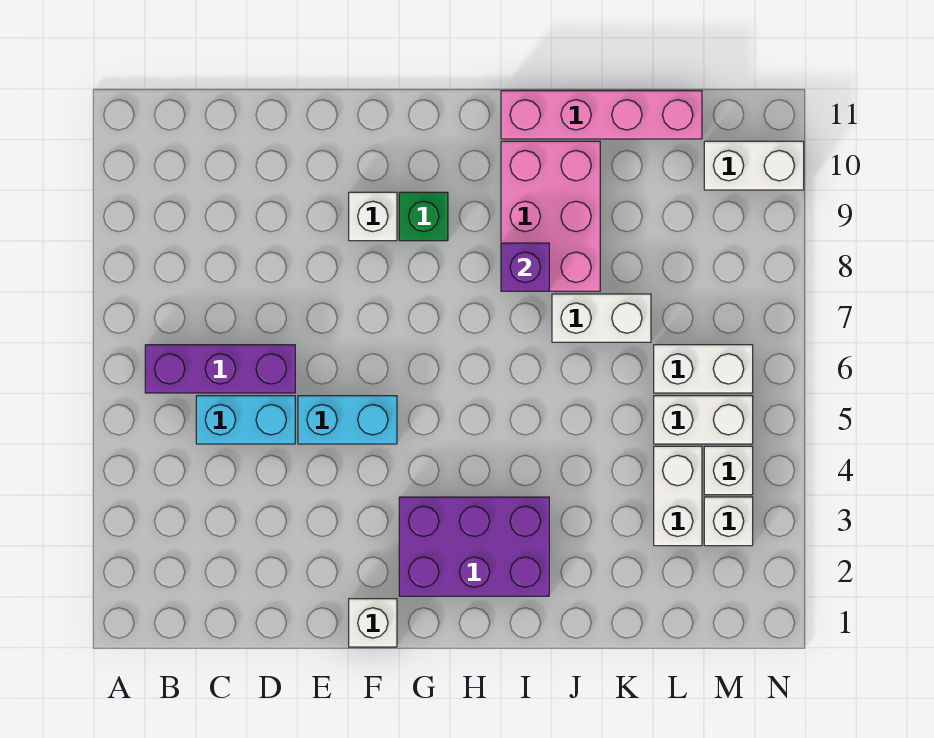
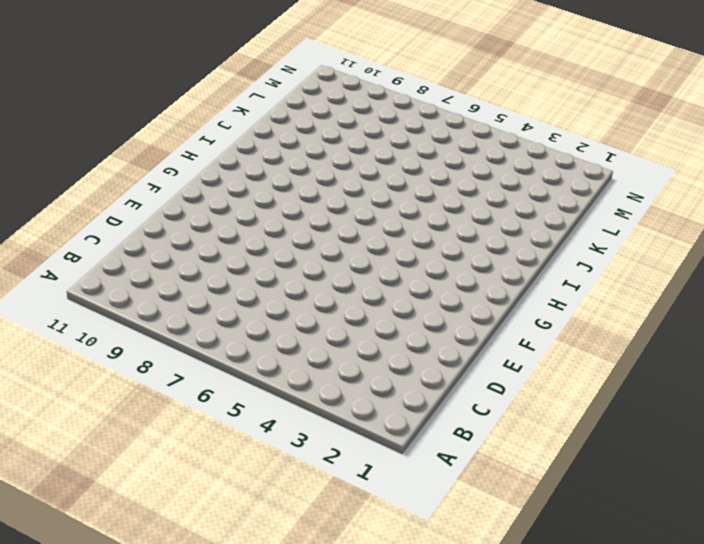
none -> purple 1x3 brick [145,345,295,393]
none -> cyan 1x2 brick [196,396,295,444]
none -> cyan 1x2 brick [298,396,397,444]

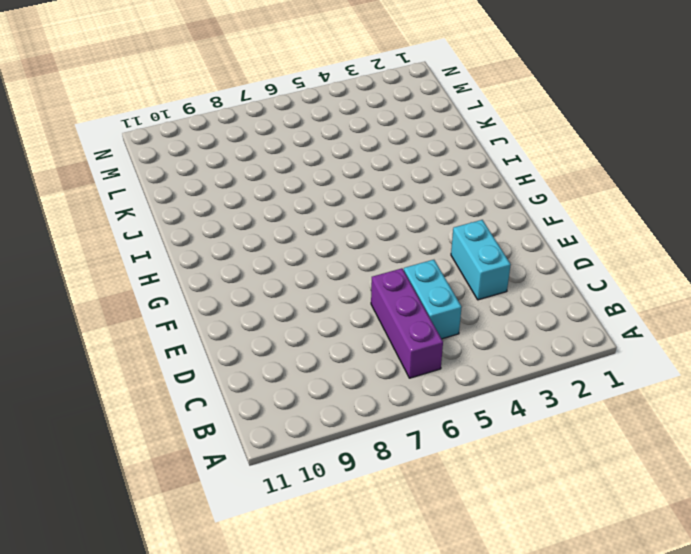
cyan 1x2 brick [451,220,511,300] -> cyan 1x2 brick moved to [298,396,397,444]
none -> white 1x1 brick [349,599,397,647]
none -> white 1x1 brick [349,192,397,241]
none -> purple 2x3 brick [399,497,549,596]

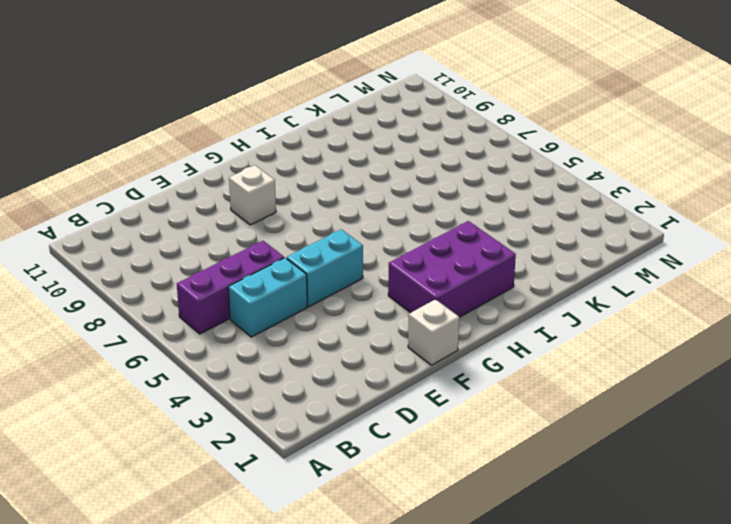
none -> green 1x1 brick [399,192,448,241]
none -> pink 2x3 brick [501,141,600,291]
none -> pink 1x4 brick [501,91,702,139]

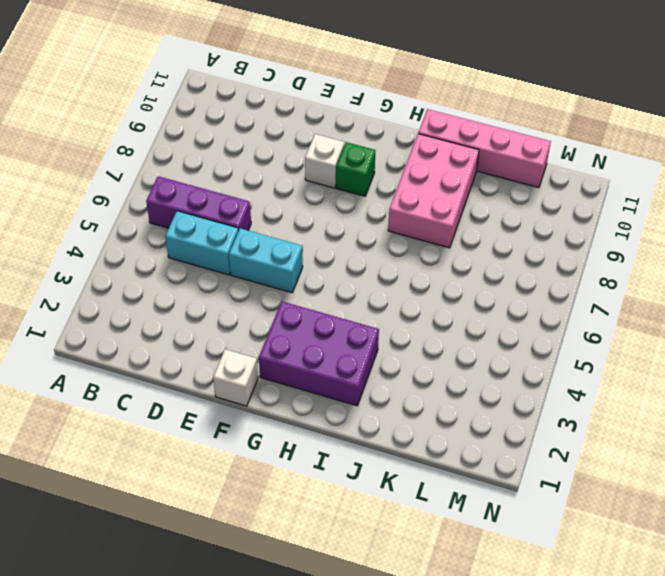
none -> white 1x2 brick [552,294,651,342]
none -> white 1x2 brick [654,446,702,546]
none -> white 1x2 brick [654,396,753,444]

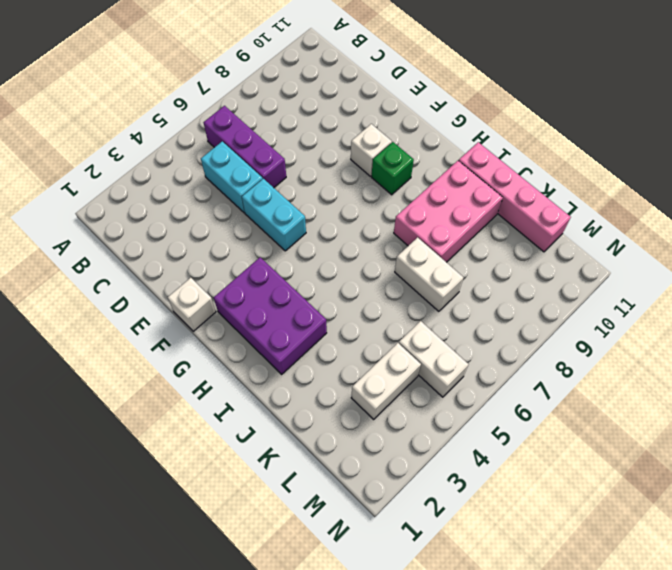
none -> white 1x2 brick [654,345,753,393]
none -> white 1x1 brick [704,497,753,546]
none -> white 1x1 brick [704,446,753,495]

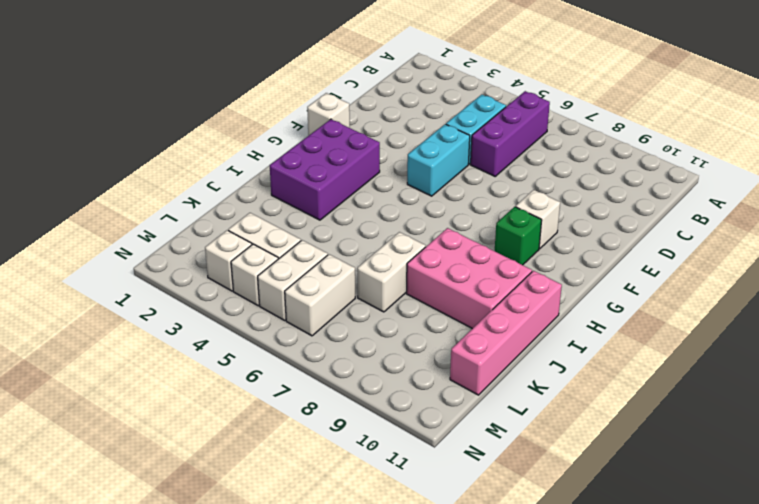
none -> white 1x2 brick [704,141,804,190]
none -> purple 1x1 brick [501,243,549,291]

